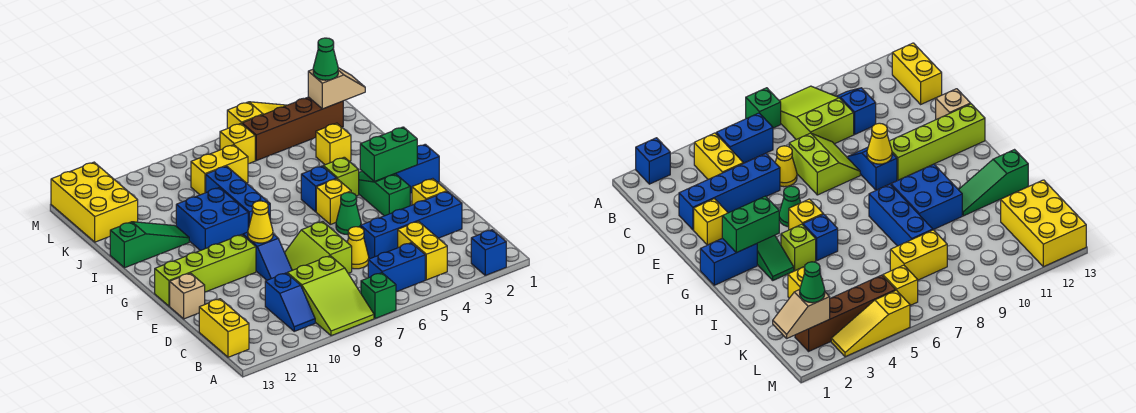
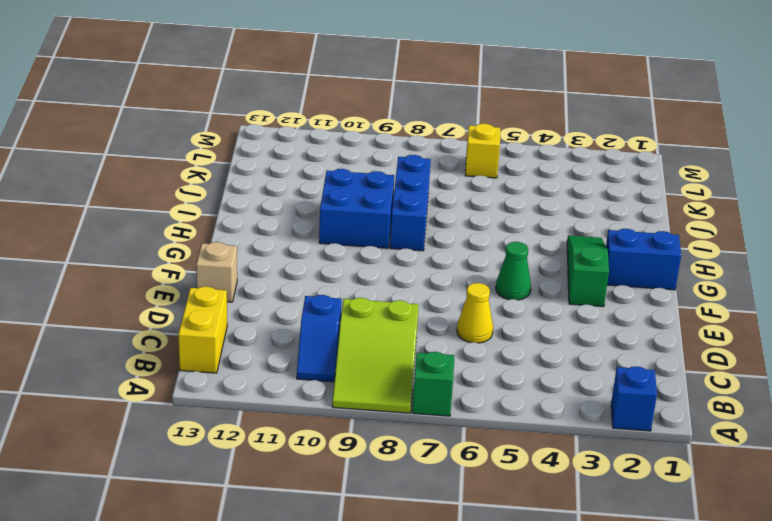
none -> yellow 1x2 brick [398,221,447,280]
none -> blue 1x2 brick [368,243,425,292]
none -> blue 1x4 brick [361,191,462,259]
none -> lime 2x2 slope [285,222,352,273]

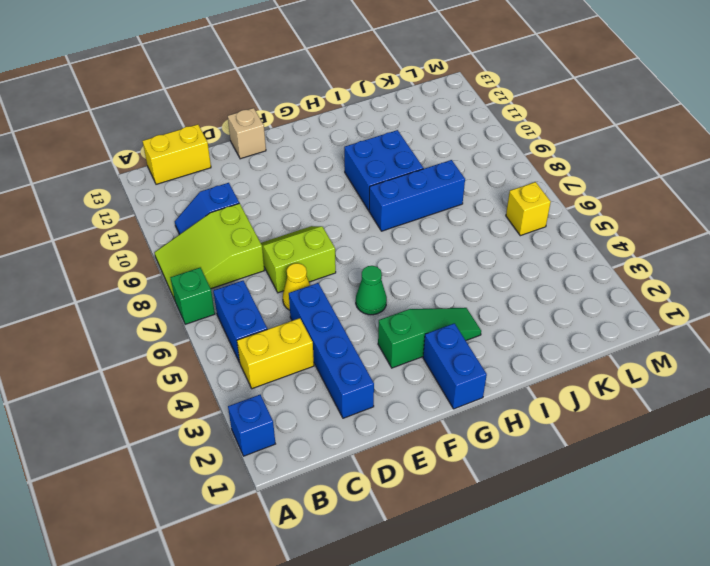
none -> yellow 1x1 brick [412,179,447,205]
none -> blue 1x2 slope [243,232,292,280]
none -> lime 1x4 brick [155,235,256,306]
none -> yellow 1x1 brick [316,179,351,224]

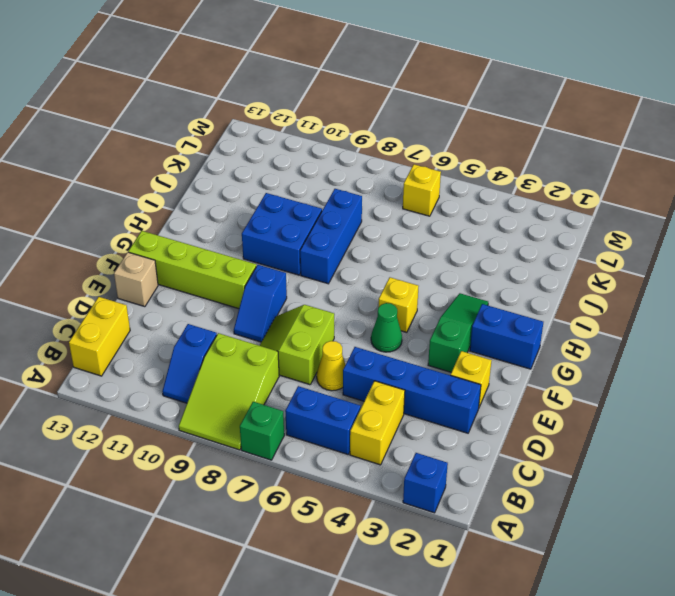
none -> lime 1x1 brick [323,157,359,196]
none -> blue 1x1 brick [301,166,336,212]
none -> green 1x3 slope [110,222,189,268]
none -> yellow 1x1 brick [316,123,351,165]

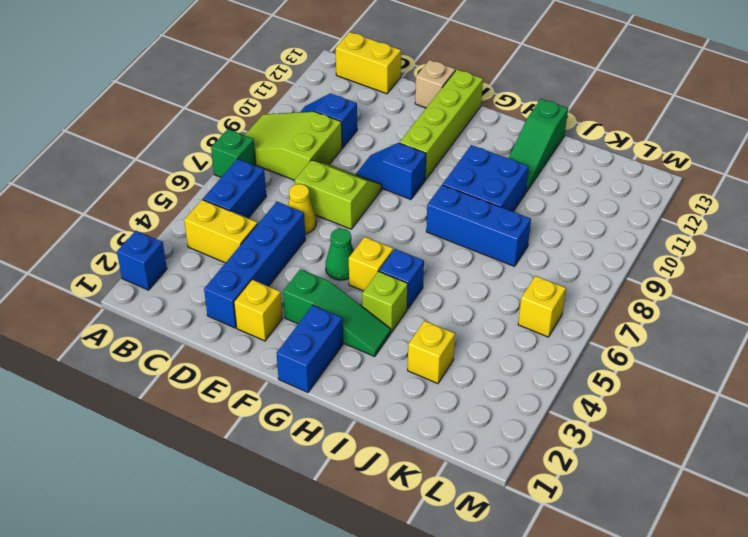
none -> yellow 1x2 brick [191,145,248,195]
none -> yellow 2x3 brick [51,162,138,242]
none -> brown 1x4 brick [242,97,343,161]
none -> yellow 1x3 slope [227,102,287,128]

